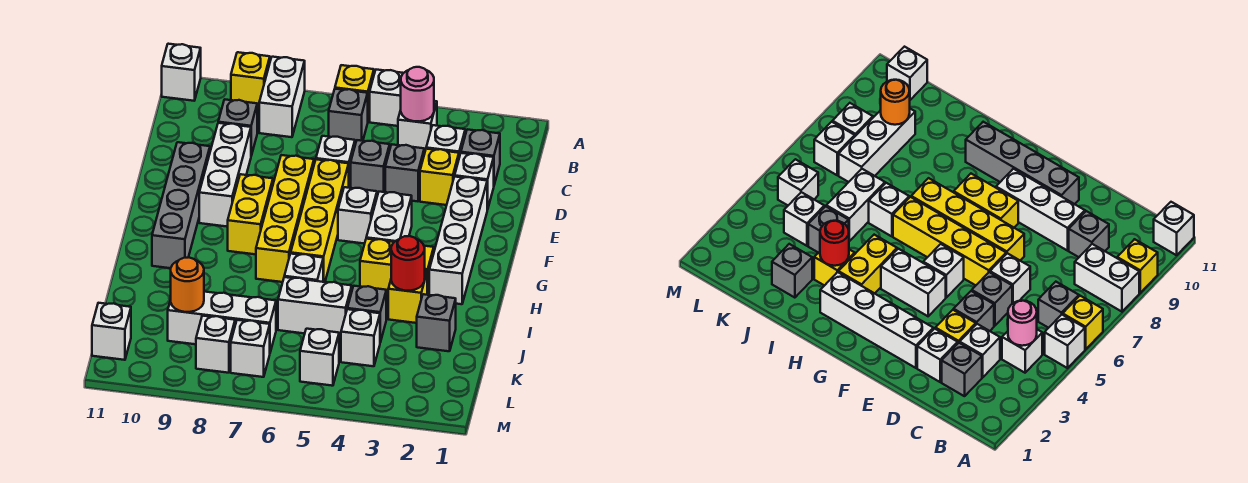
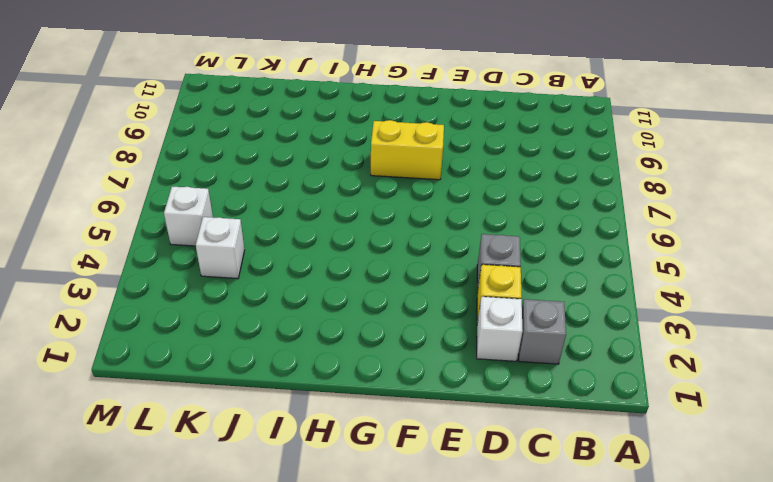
none -> white 1x1 brick [370,70,403,126]
none -> yellow 1x1 brick [335,65,374,120]
none -> white 1x2 brick [259,57,305,137]
none -> yellow 1x1 brick [231,52,270,109]

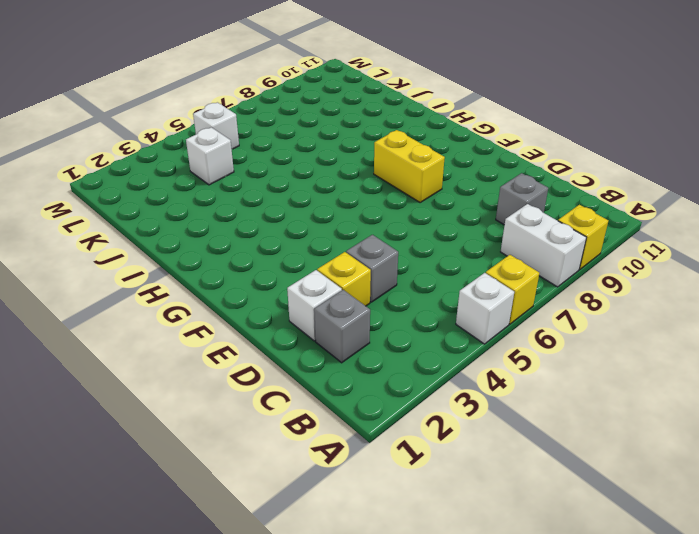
none -> white 1x1 brick [162,44,201,101]
none -> white 1x1 brick [398,101,437,153]
none -> grey 1x1 brick [329,89,368,144]
none -> white 1x1 brick [426,125,465,157]

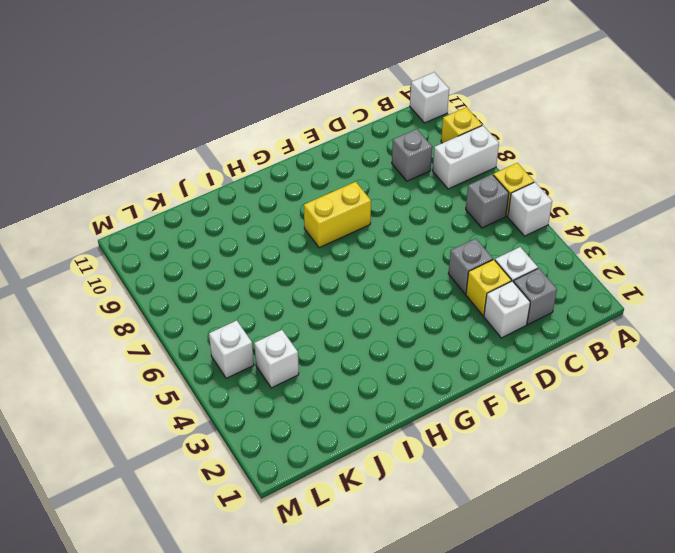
none -> white 1x1 brick [398,101,437,153]
none -> grey 1x1 brick [351,140,390,196]
none -> white 1x1 brick [316,136,355,188]
none -> white 1x3 brick [199,123,251,227]

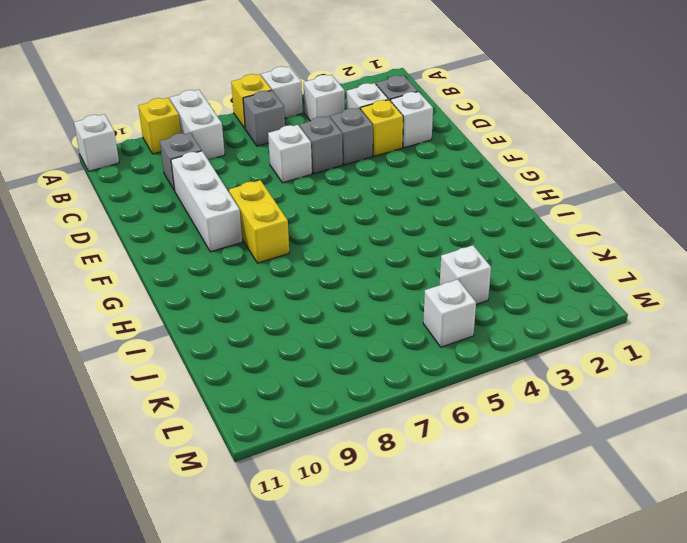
none -> white 1x4 brick [429,177,487,304]
none -> yellow 1x4 brick [291,159,349,282]
none -> yellow 1x4 brick [256,155,314,282]
none -> grey 1x4 brick [152,142,210,268]

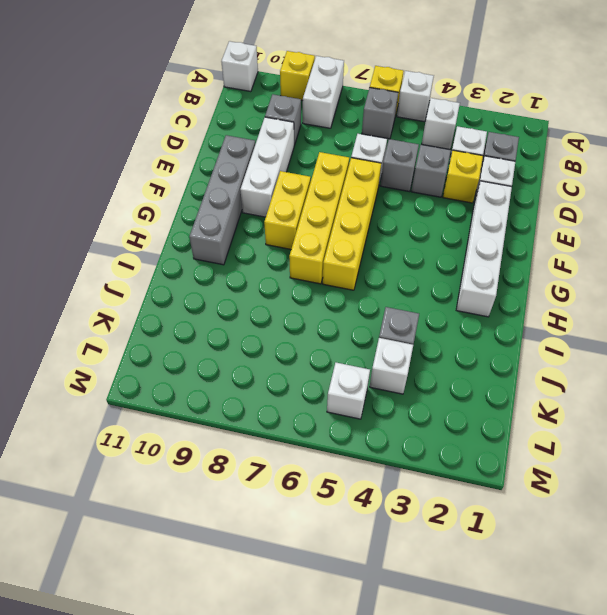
none -> white 1x2 brick [366,192,412,242]
none -> white 1x1 brick [338,187,377,244]
none -> yellow 1x2 brick [360,239,434,295]
none -> yellow 1x1 brick [388,270,427,323]

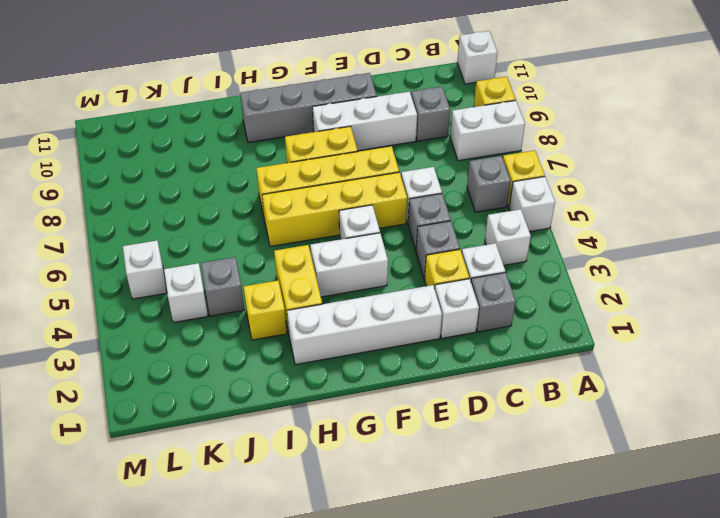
none -> white 1x1 brick [284,254,323,282]
none -> grey 1x1 brick [417,294,456,351]
none -> white 1x2 brick [278,277,352,338]
none -> white 1x3 brick [168,292,276,352]

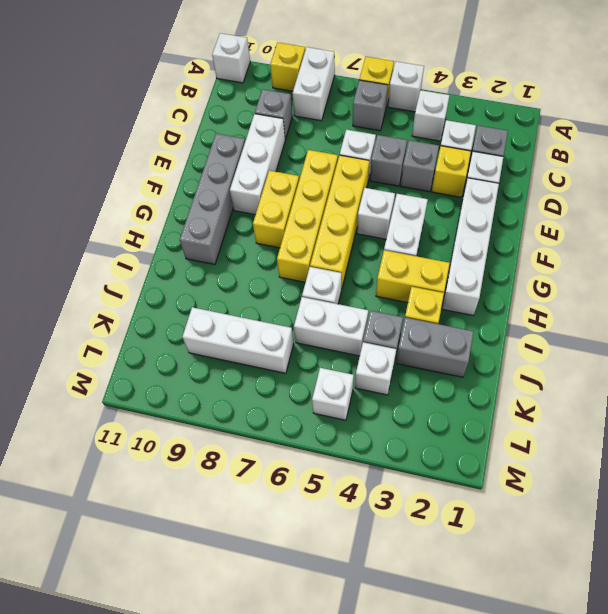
grey 1x2 brick [396,318,474,377] -> grey 1x1 brick [417,294,456,351]
none -> white 1x1 brick [231,320,270,377]
none -> white 1x1 brick [196,316,235,373]
none -> white 1x1 brick [92,303,131,360]
none -> pink 1x1 round brick [401,67,434,121]

